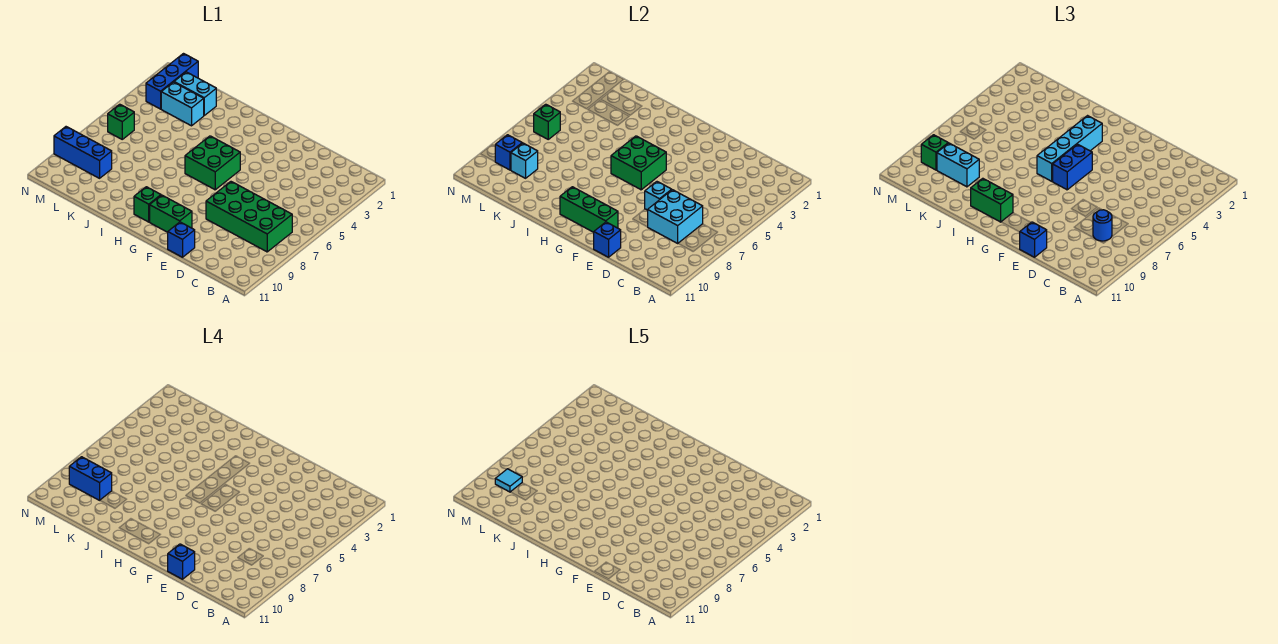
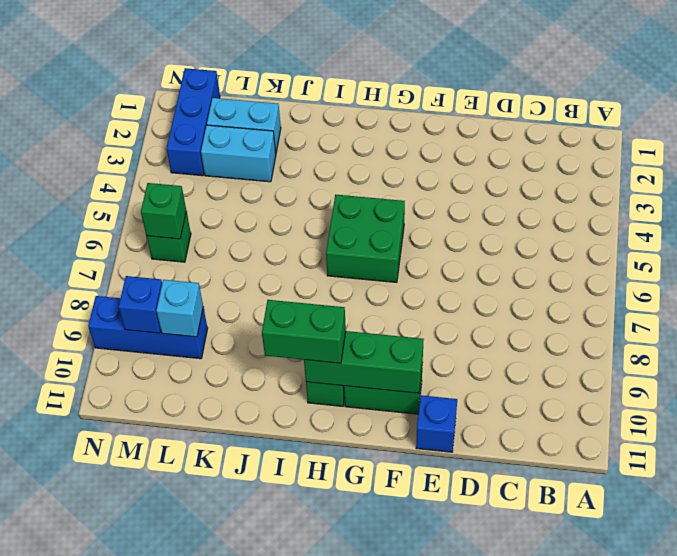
none -> green 2x4 brick [206,182,292,252]
none -> cyan 2x2 brick [648,190,703,243]
none -> cyan 1x1 brick [645,182,672,210]

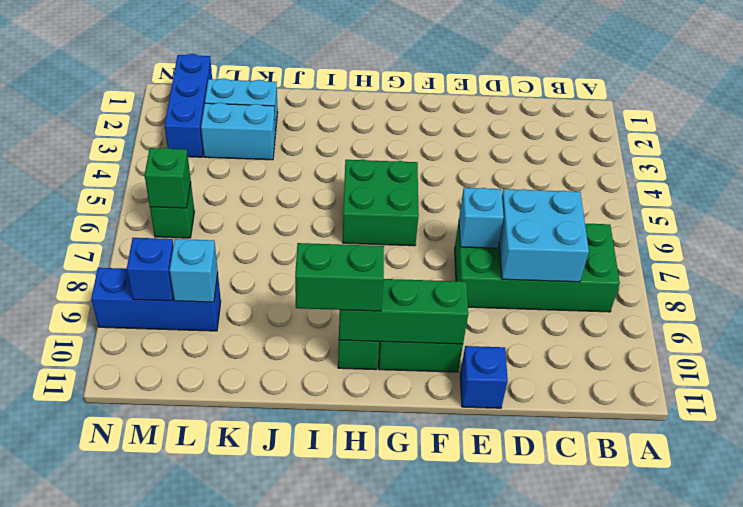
none -> blue 1x1 brick [594,222,621,257]
none -> green 2x2 brick [611,136,666,190]
none -> blue 1x1 round brick [1093,210,1112,241]

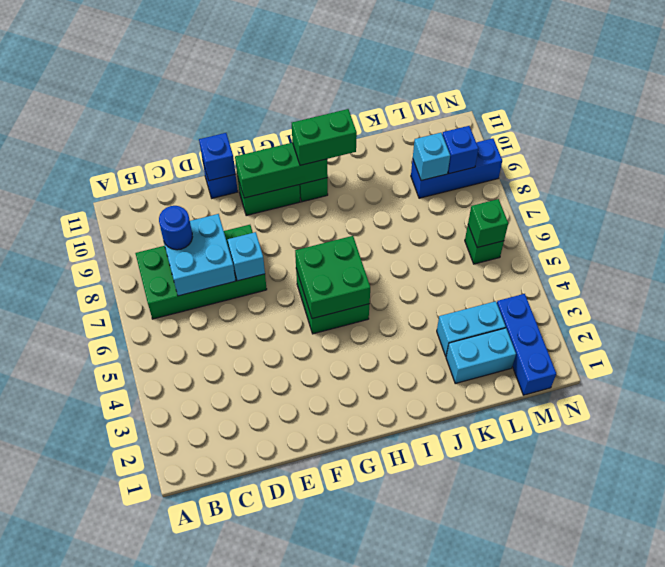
none -> blue 1x1 brick [1020,222,1047,257]
none -> blue 1x2 brick [1053,144,1092,190]
none -> cyan 1x4 brick [1037,116,1102,181]

